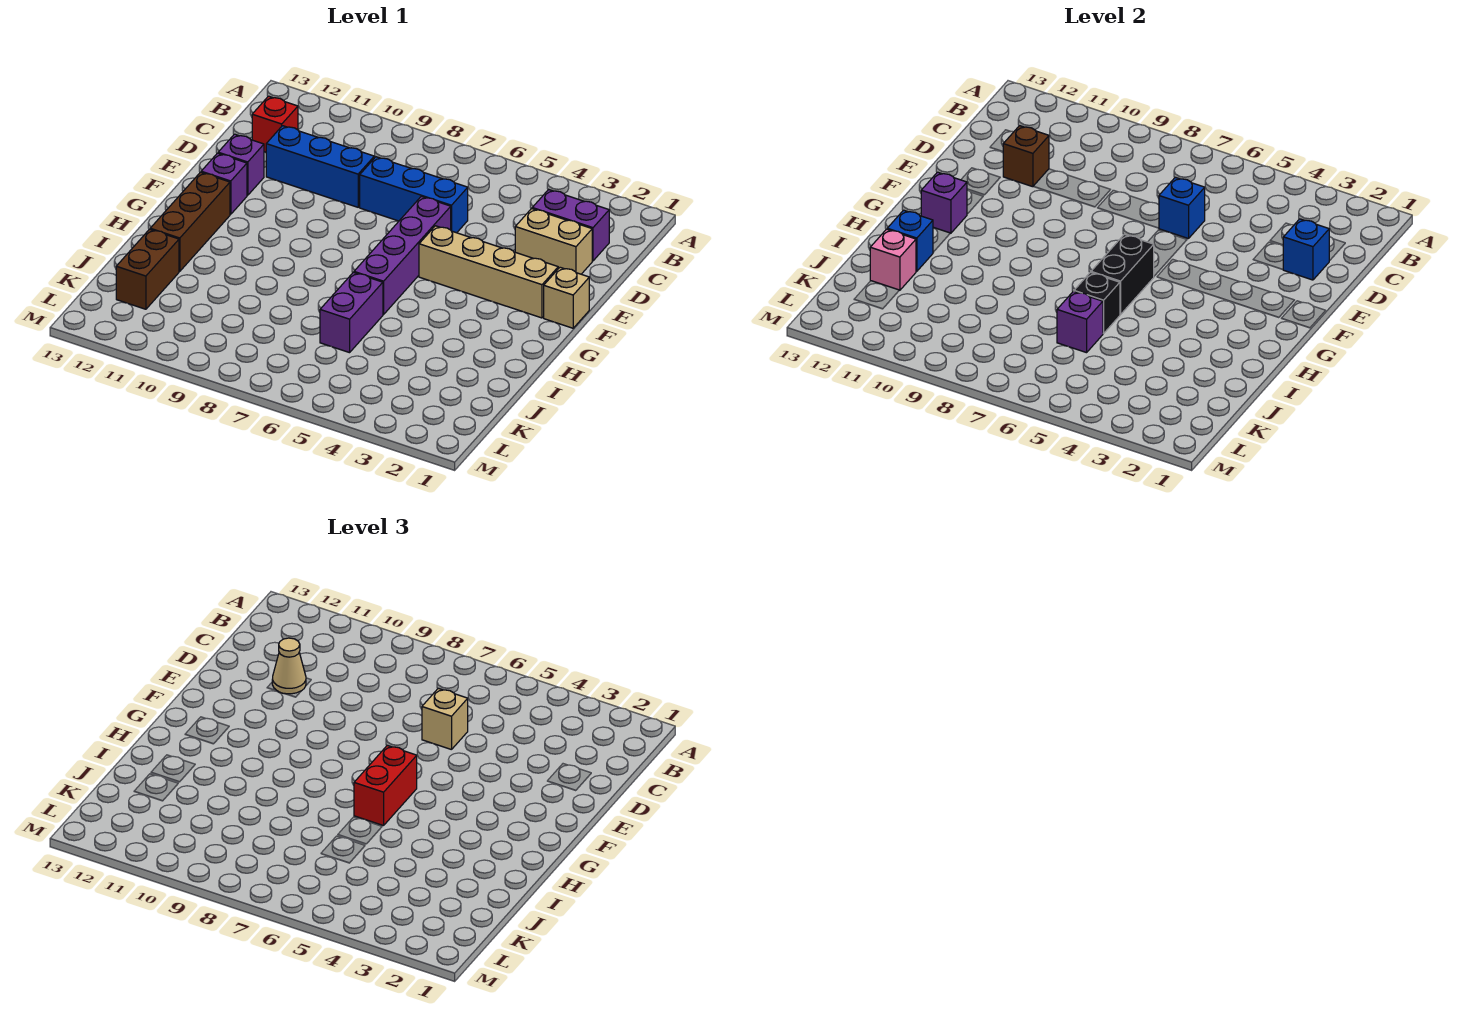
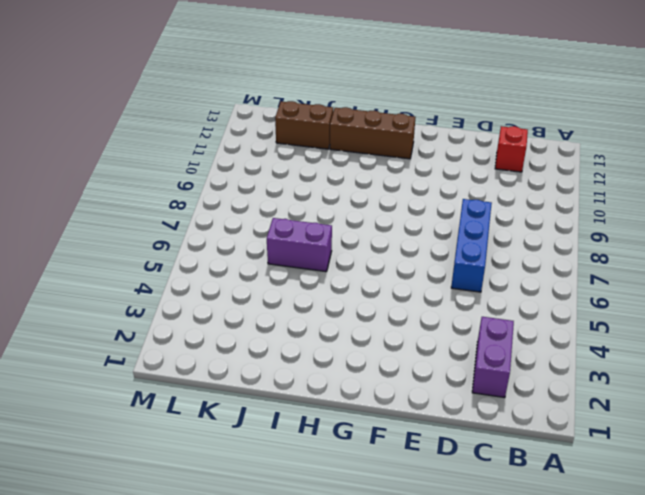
none -> tan 1x2 brick [515,209,592,274]
none -> blue 1x3 brick [266,126,374,207]
none -> purple 1x4 brick [354,196,451,315]

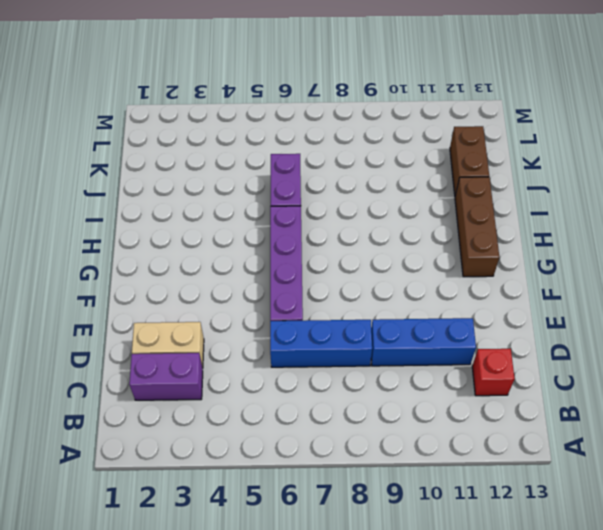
none -> purple 1x1 brick [218,134,264,195]
none -> tan 1x1 brick [544,267,589,328]
none -> tan 1x4 brick [419,226,558,318]

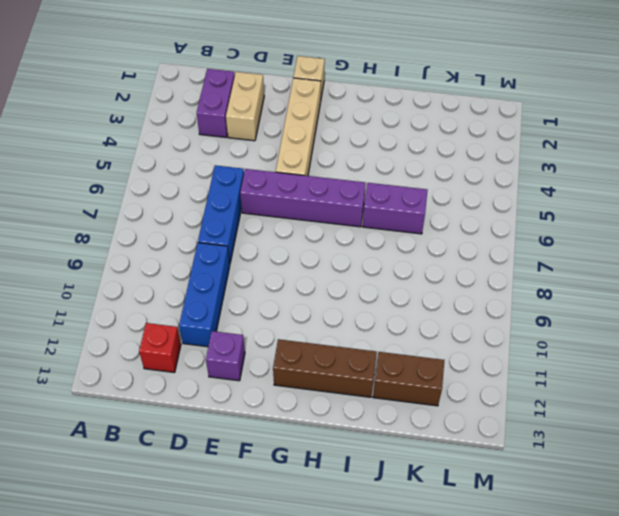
none -> purple 1x1 brick [201,153,247,214]
none -> blue 1x1 brick [1283,219,1330,280]
none -> blue 1x1 brick [1159,177,1205,239]

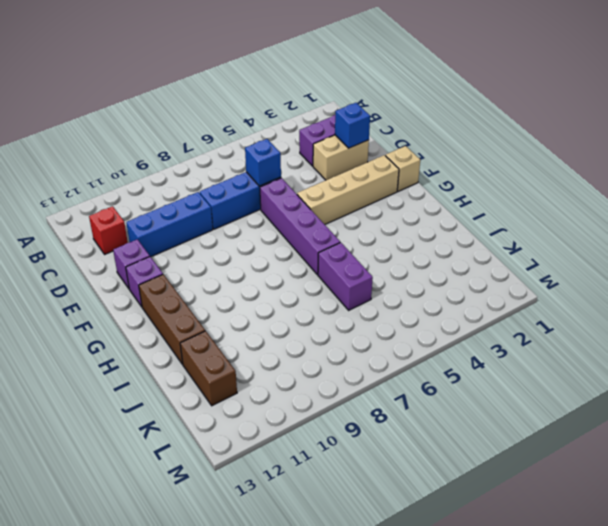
none -> brown 1x1 brick [1003,126,1049,187]
none -> black 1x2 brick [1091,234,1154,315]
none -> purple 1x1 brick [921,172,967,233]

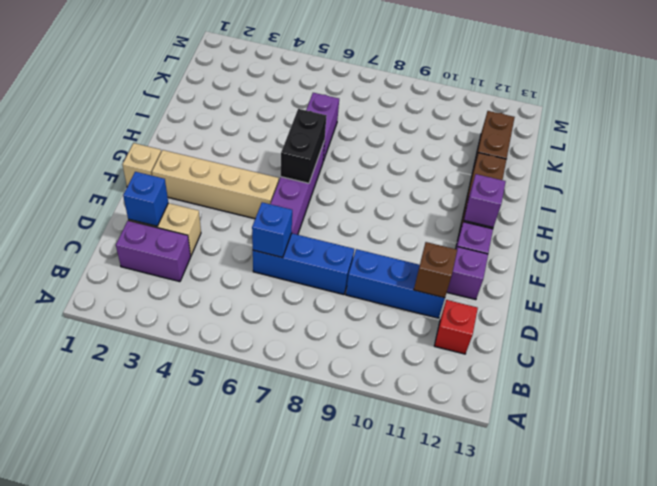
none -> black 1x1 brick [1074,272,1120,334]
none -> blue 1x1 brick [887,210,933,271]
none -> purple 1x1 brick [1057,291,1103,353]

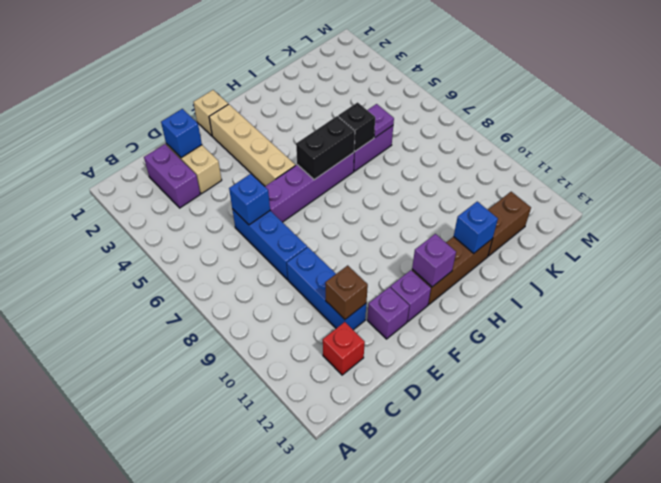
purple 1x1 plate [368,104,394,137] -> purple 1x1 brick [1057,291,1103,353]
none -> pink 1x1 brick [870,229,916,290]
none -> tan 1x1 brick [422,688,468,750]
none -> tan 1x1 cone [272,638,306,694]

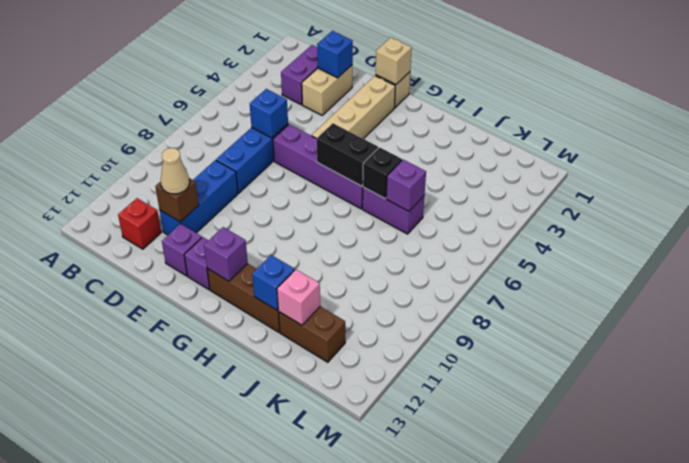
tan 1x1 brick [376,38,412,85] -> tan 1x1 brick moved to [422,688,468,750]
none -> red 1x2 brick [354,745,417,826]

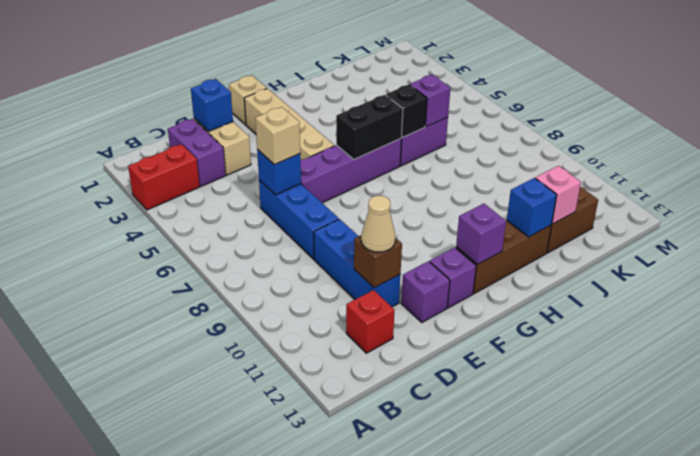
red 1x2 brick [128,144,200,210] -> red 1x2 brick moved to [354,745,417,826]

